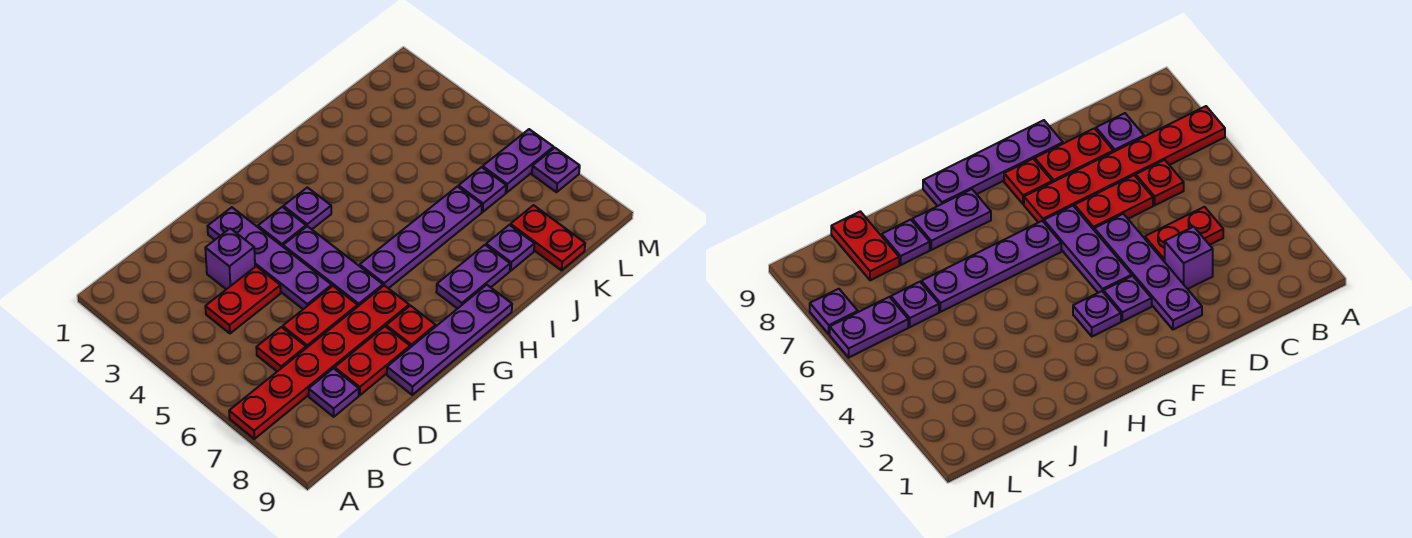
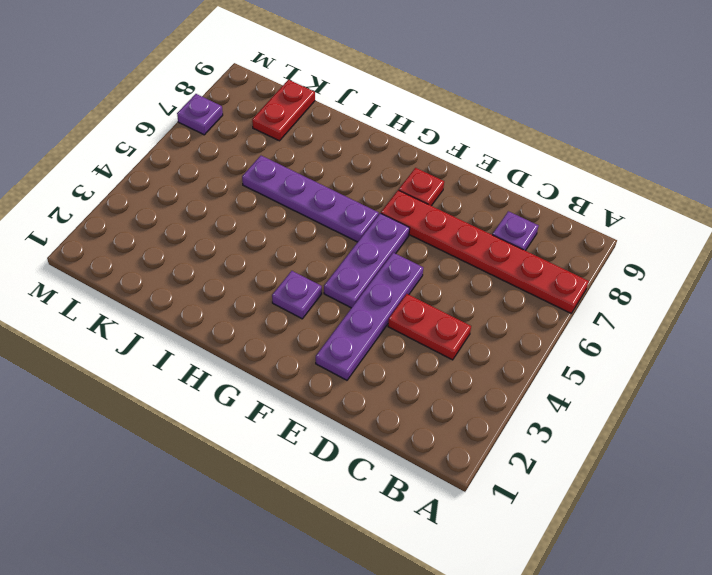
none -> red 1x1 plate [256,327,306,371]
none -> purple 1x1 brick [205,228,255,289]
none -> red 1x2 plate [283,286,358,348]

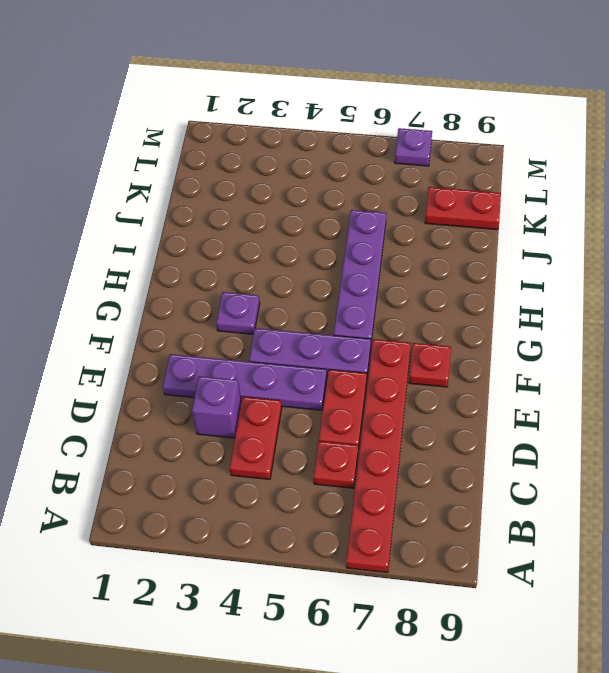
none -> purple 1x1 plate [309,368,359,417]
none -> red 1x2 plate [335,326,410,395]
none -> purple 1x4 plate [387,285,512,395]

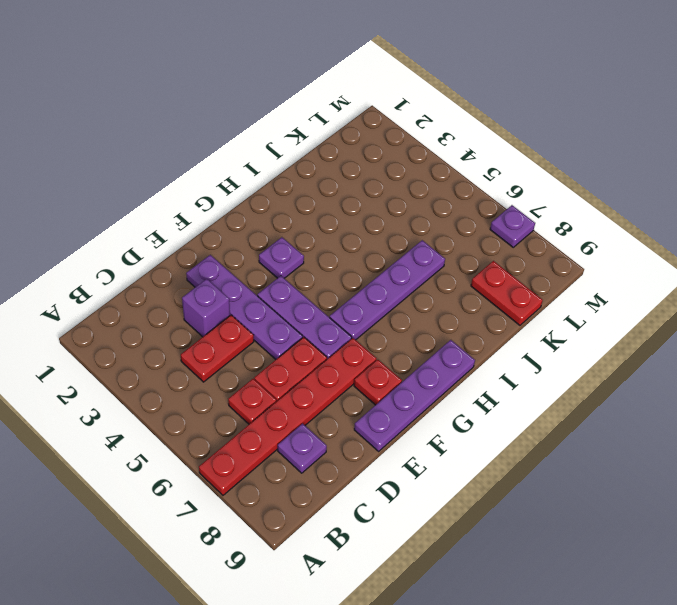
none -> red 1x2 plate [335,326,410,395]
none -> purple 1x1 plate [258,207,306,246]
none -> purple 1x2 plate [436,245,510,309]

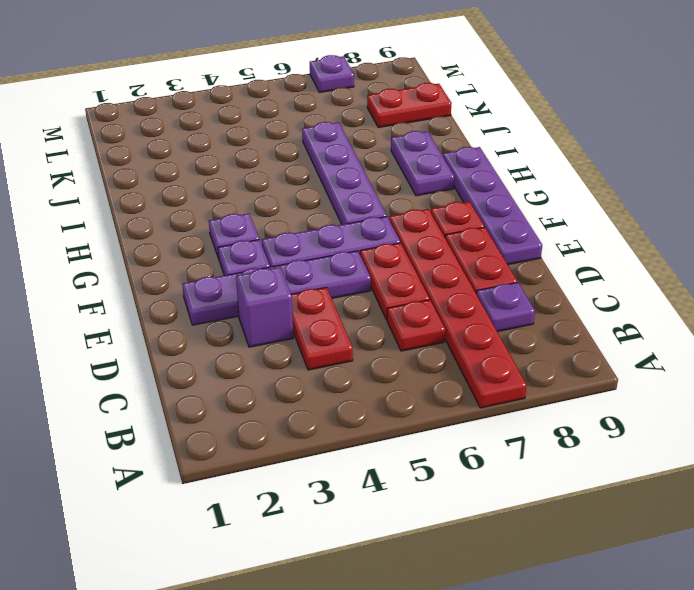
none -> purple 1x1 plate [486,225,534,271]
none -> purple 1x1 plate [459,167,506,212]
none -> purple 1x2 plate [483,129,554,192]

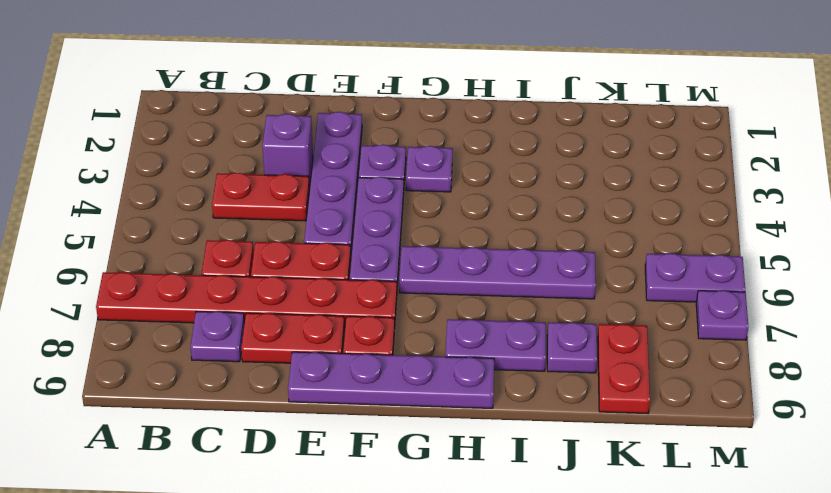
none -> purple 1x1 plate [459,167,506,212]

